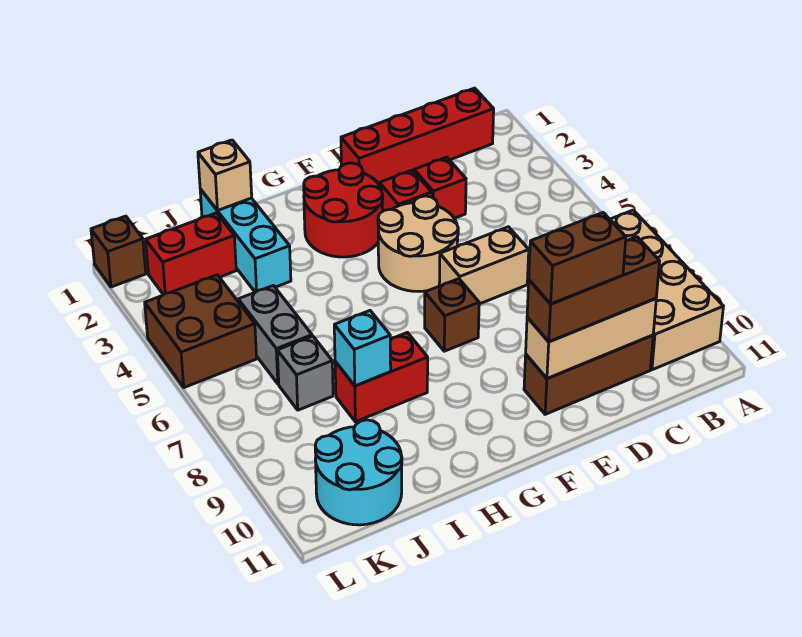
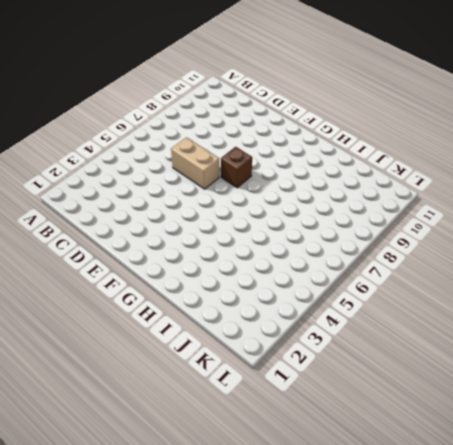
none -> tan 2x4 brick [610,210,723,370]
none -> red 1x4 brick [341,88,494,184]
none -> brown 1x3 brick [524,335,653,414]

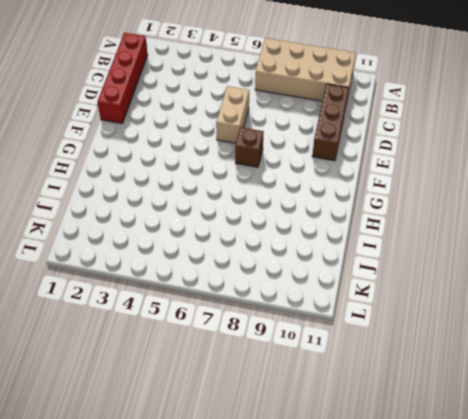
none -> red 1x1 brick [414,157,466,218]
none -> red 1x1 brick [379,170,432,211]
none -> tan 2x2 round brick [378,196,458,292]

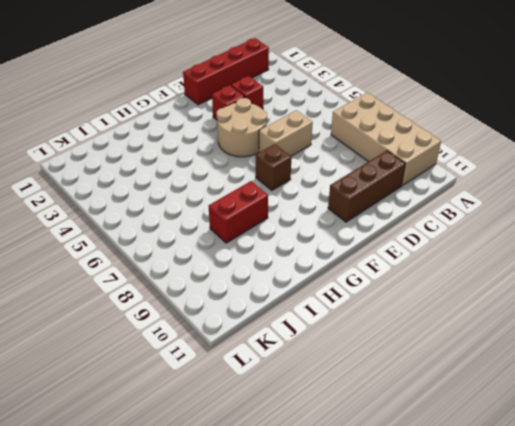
none -> red 2x2 round brick [304,163,383,257]
none -> cyan 1x3 brick [200,189,291,292]
none -> red 1x2 brick [146,213,236,295]

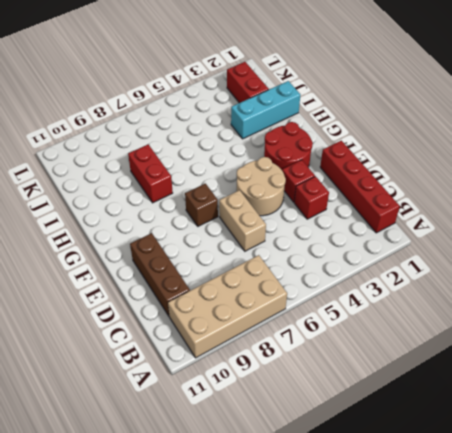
none -> grey 1x2 brick [238,286,312,384]
none -> grey 1x1 brick [277,336,333,410]
none -> cyan 2x2 round brick [315,420,402,525]

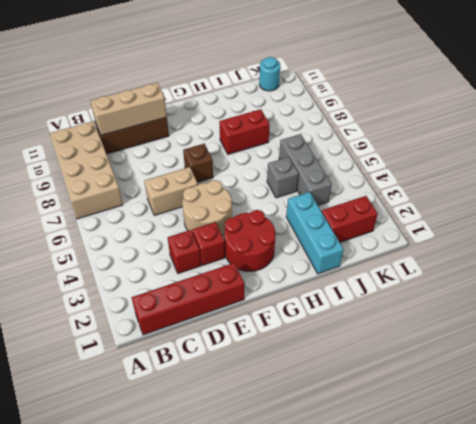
grey 1x1 brick [267,157,299,198] -> grey 1x1 brick moved to [277,336,333,410]
grey 1x3 brick [279,134,332,205] -> grey 1x2 brick [238,286,312,384]
cyan 1x1 round brick [259,57,280,91] -> cyan 2x2 round brick [315,420,402,525]
none -> brown 2x2 brick [145,275,257,388]
none -> brown 1x1 brick [91,216,146,287]
none -> tan 1x1 brick [198,140,252,211]

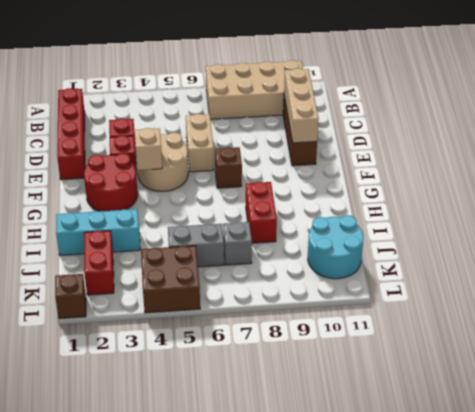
tan 1x1 brick [135,128,162,170] -> tan 1x1 brick moved to [198,140,252,211]
none -> cyan 1x1 brick [334,311,391,386]
none -> brown 1x3 brick [527,237,660,342]
none -> brown 1x2 brick [529,213,626,304]

